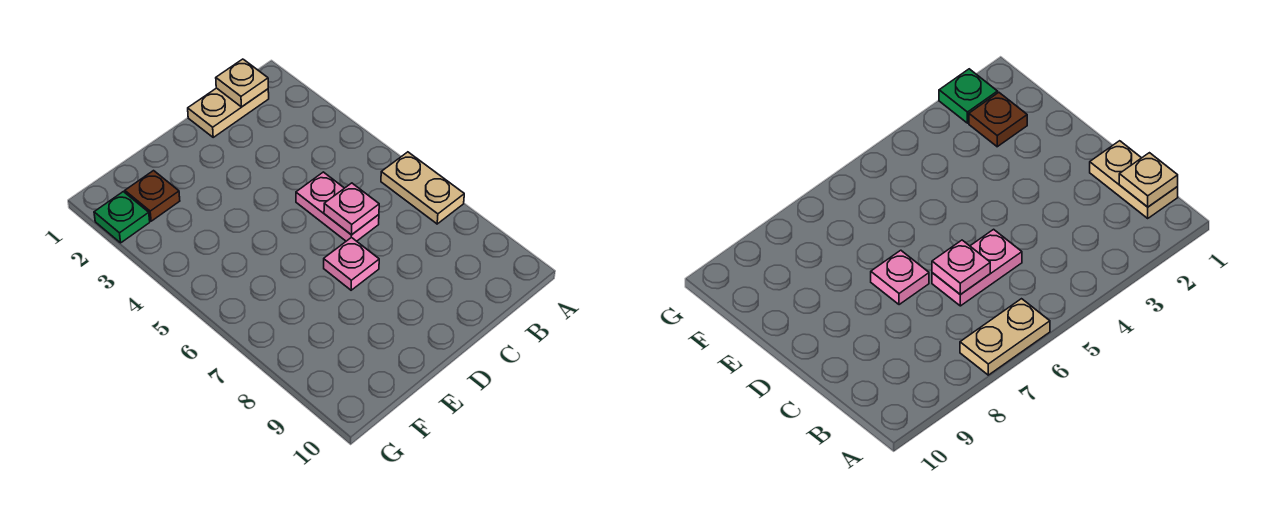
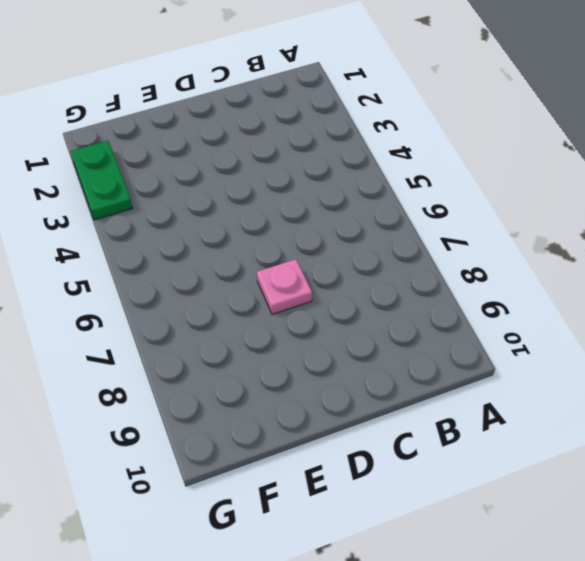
green 1x2 plate [71,141,133,220] -> green 1x1 plate [94,192,150,243]
none -> tan 1x2 plate [381,152,464,224]
none -> tan 1x2 plate [188,88,269,137]

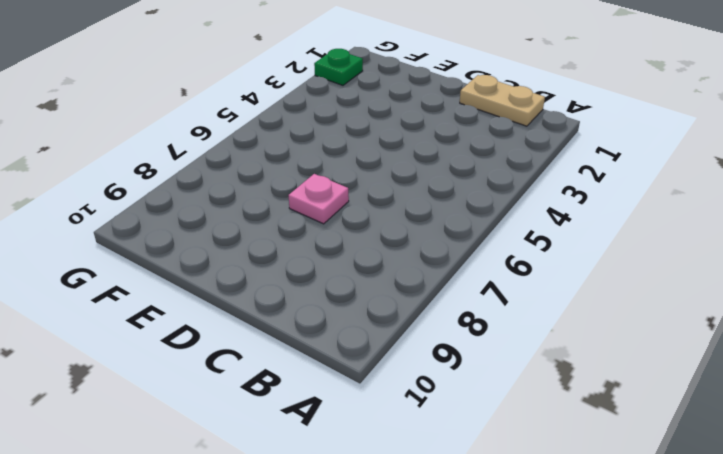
none -> tan 1x2 plate [381,152,464,224]
none -> pink 1x2 plate [296,172,379,241]

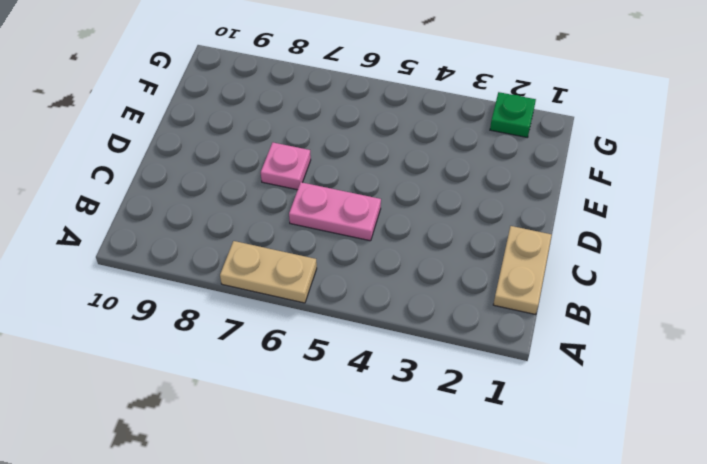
none -> brown 1x1 plate [125,171,180,221]
none -> tan 1x1 plate [216,59,268,107]

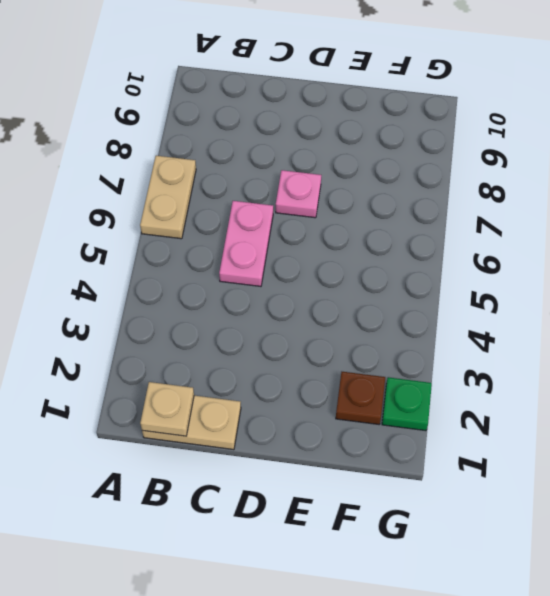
none -> pink 1x1 plate [324,183,379,235]

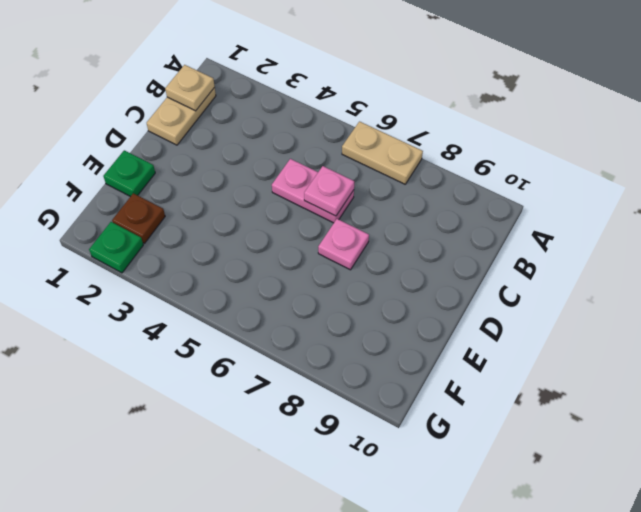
green 1x1 plate [103,150,155,197] -> none

